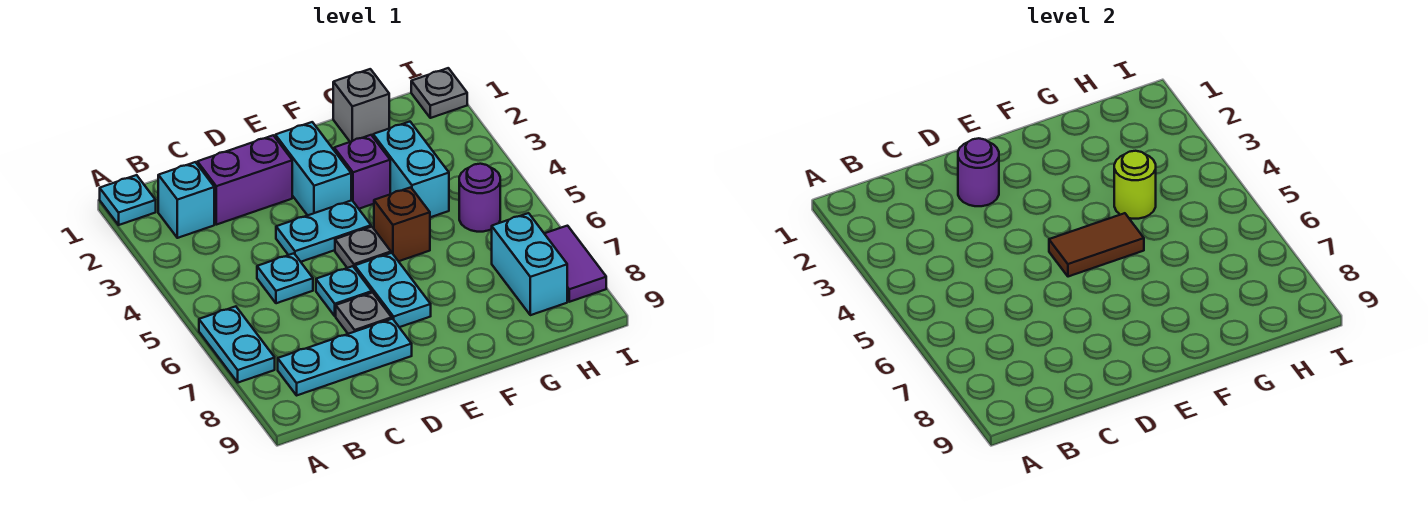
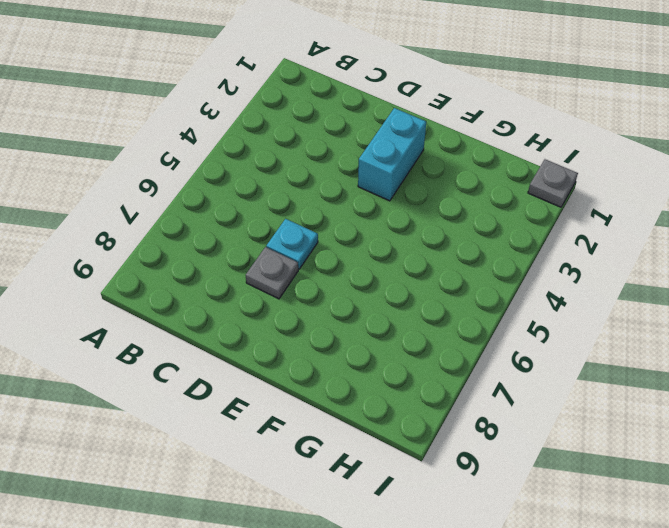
none -> cyan 1x1 plate [100,175,156,225]
none -> cyan 1x2 plate [199,306,275,383]
none -> cyan 1x1 brick [158,162,214,238]

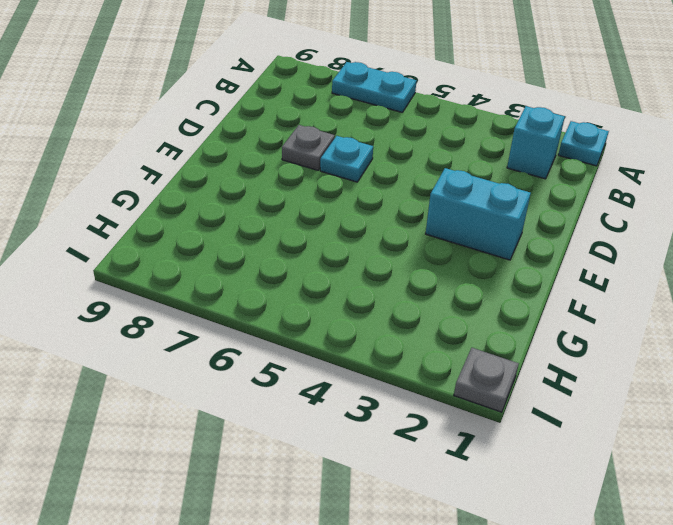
none -> cyan 1x3 plate [278,319,412,395]
none -> purple 1x2 brick [197,135,292,225]
none -> cyan 1x1 plate [257,253,313,303]

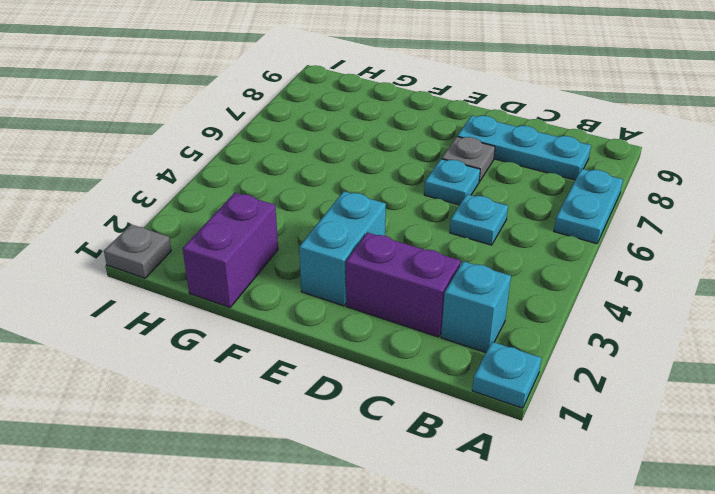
purple 1x2 brick [183,193,278,307] -> grey 1x1 brick [333,69,389,142]
none -> cyan 1x2 plate [276,200,371,262]
none -> grey 1x1 plate [335,227,391,268]
none -> cyan 1x2 plate [355,253,431,327]

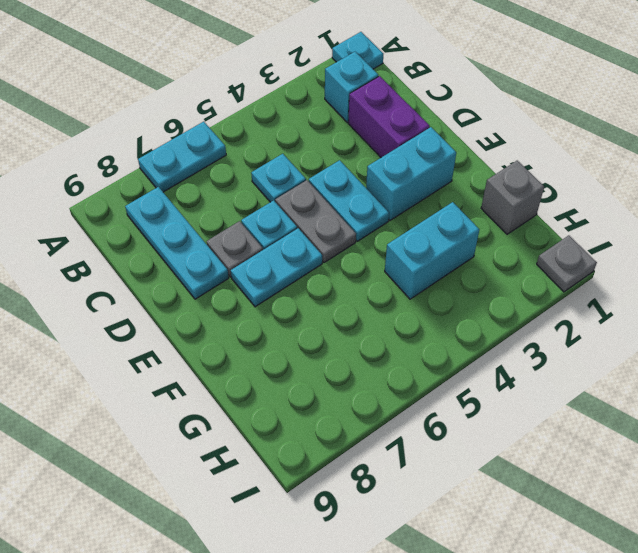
grey 1x2 plate [275,180,356,263] -> grey 1x1 plate [335,227,391,268]
none -> purple 1x1 brick [334,135,390,209]
none -> brown 1x1 brick [374,187,430,261]
none -> purple 1x1 round brick [459,164,500,232]

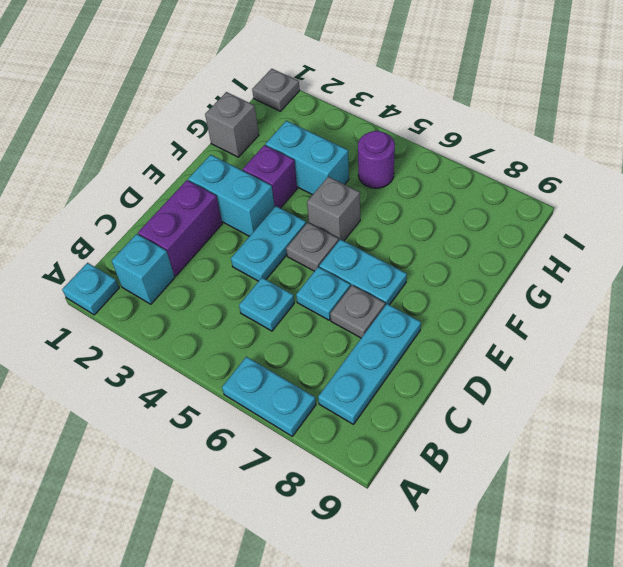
grey 1x1 brick [307,177,360,241] -> brown 1x1 brick [374,187,430,261]
none -> cyan 1x2 brick [492,213,567,315]
none -> purple 1x2 tile [544,226,606,302]
none -> purple 1x1 round brick [958,138,999,206]

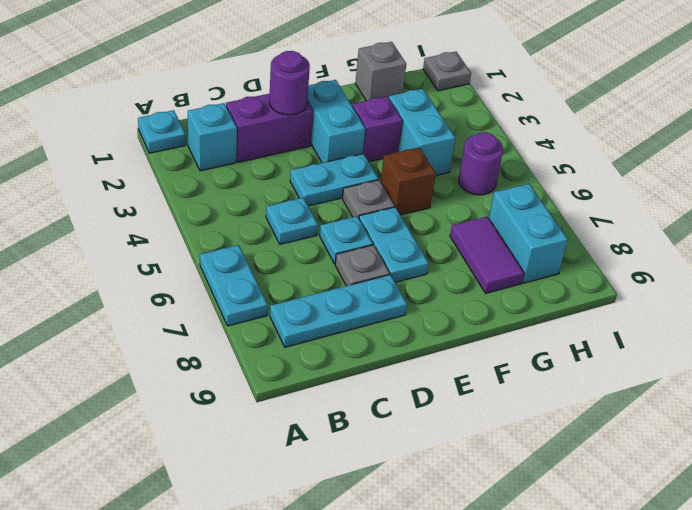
purple 1x2 tile [450,217,524,293] -> purple 1x2 tile moved to [544,226,606,302]
none -> brown 1x2 tile [1049,213,1144,277]
none -> lime 1x1 round brick [1114,151,1156,219]

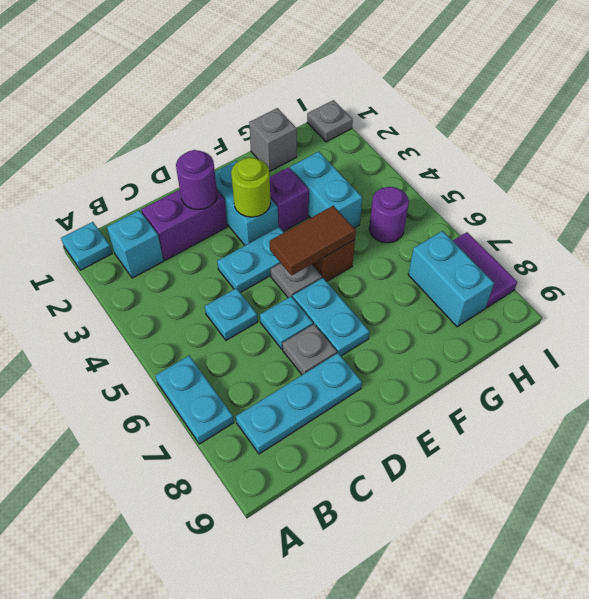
lime 1x1 round brick [231,157,271,217] -> lime 1x1 round brick moved to [1114,151,1156,219]

